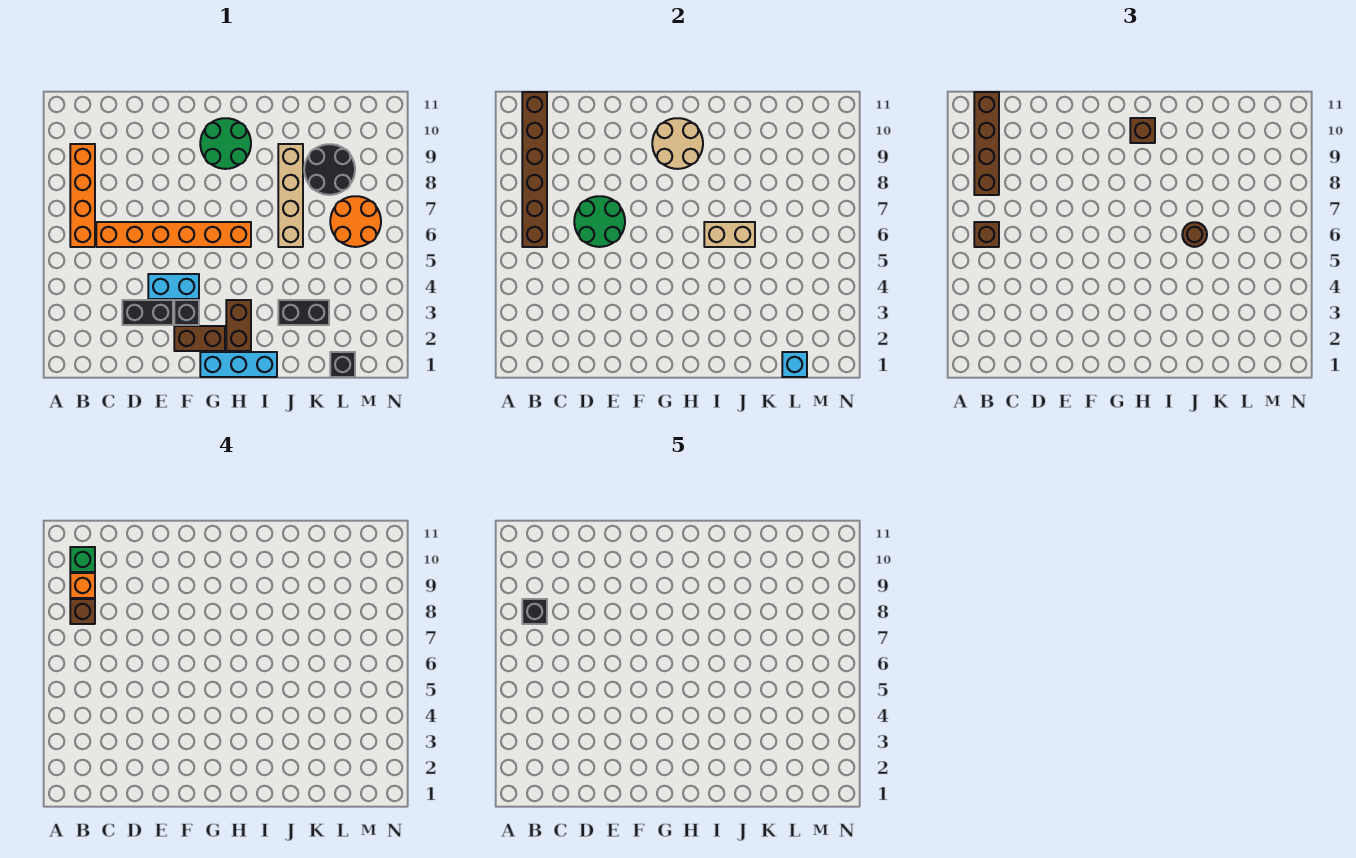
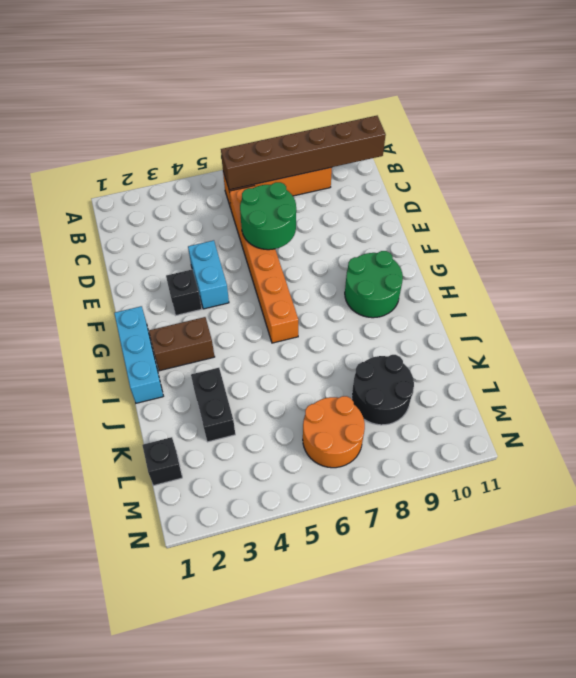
none -> black 1x2 brick [122,300,173,325]
none -> brown 1x2 brick [174,326,225,351]
none -> tan 1x4 brick [278,144,303,247]

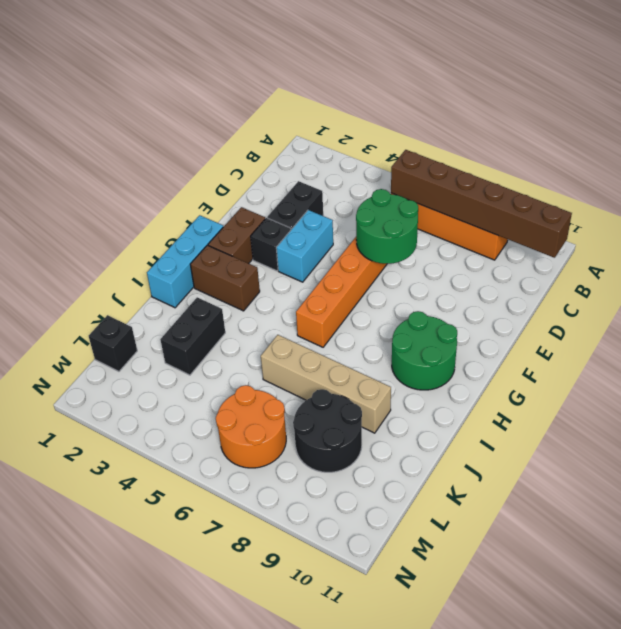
none -> tan 2x2 round brick [652,118,703,169]
none -> tan 1x2 brick [704,222,755,247]
none -> cyan 1x1 brick [782,352,807,377]

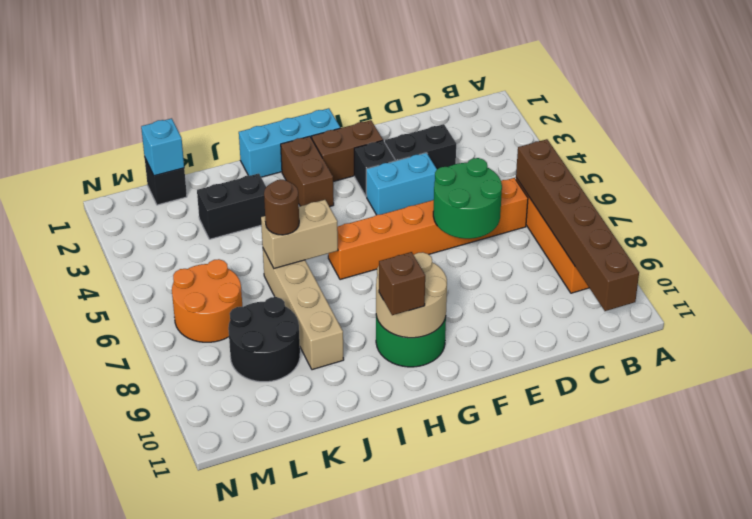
none -> brown 1x1 brick [974,222,999,247]
none -> brown 1x4 brick [974,92,999,195]
none -> brown 1x1 brick [70,599,95,624]

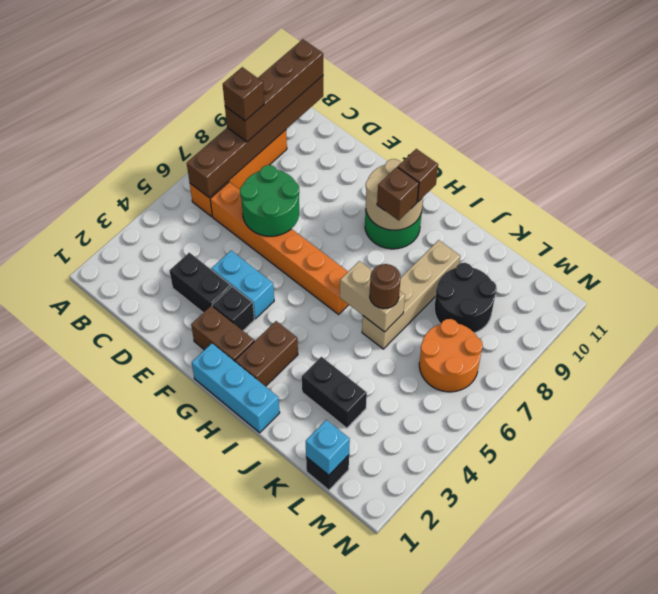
brown 1x1 brick [377,167,419,220] -> brown 1x1 brick moved to [974,222,999,247]
none -> orange 1x1 brick [70,573,95,598]
none -> green 1x1 brick [70,547,95,572]
none -> black 1x1 brick [522,599,547,624]

